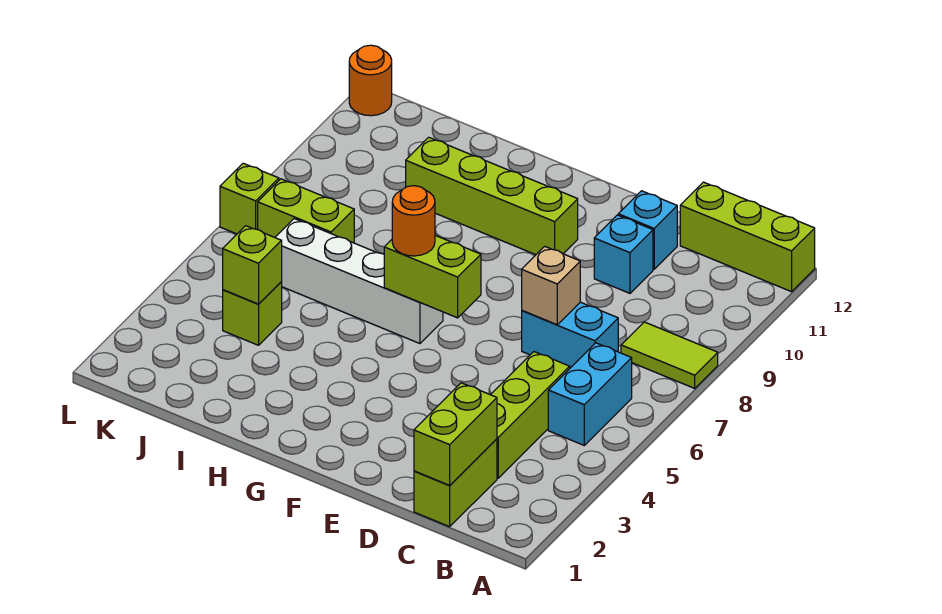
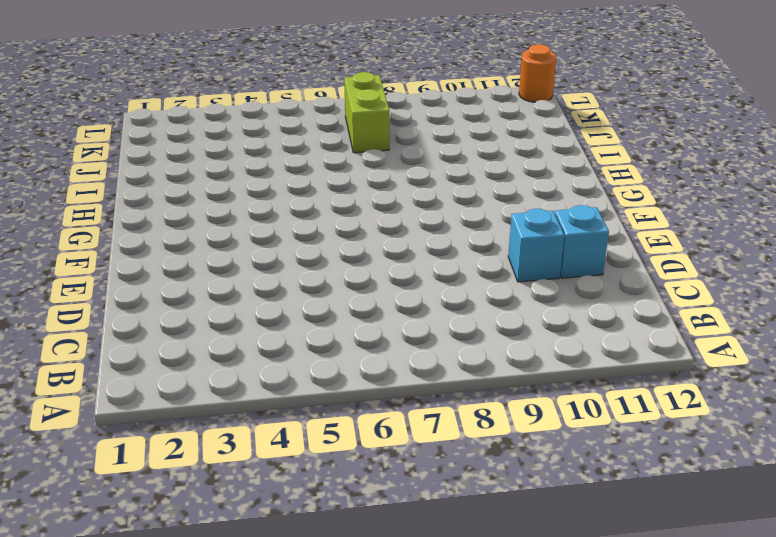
none -> lime 1x2 tile [621,322,718,388]
none -> lime 1x3 brick [680,182,815,292]
none -> cyan 1x2 brick [548,343,632,445]

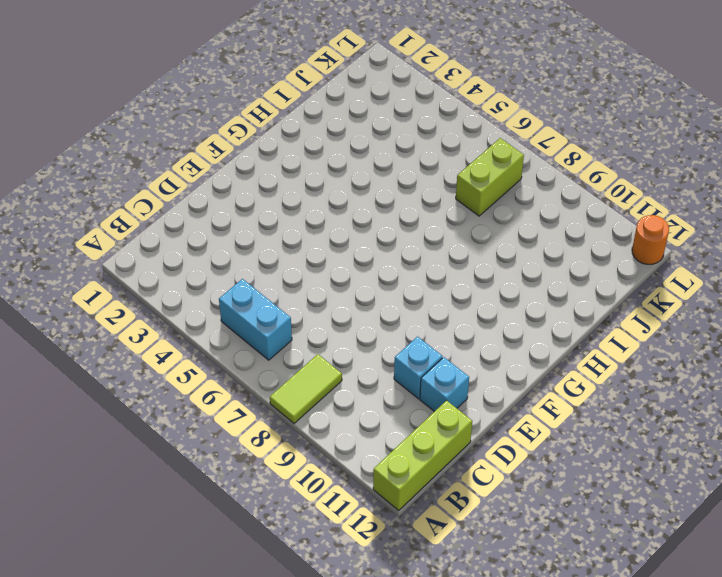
none -> lime 1x2 brick [414,439,497,527]
none -> lime 1x3 brick [491,352,570,478]
none -> cyan 1x2 brick [522,302,618,368]

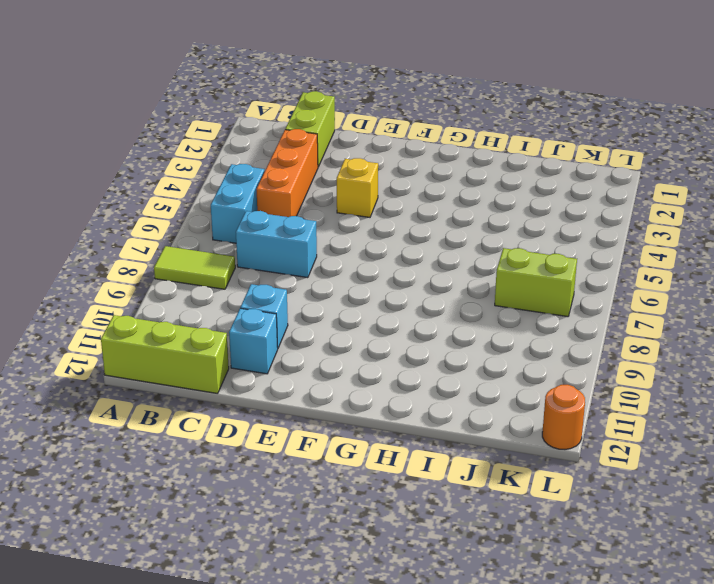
orange 1x3 brick [257,129,318,217] -> lime 1x3 brick [491,352,570,478]
yellow 1x1 brick [337,158,378,217] -> none
none -> lime 1x4 brick [406,137,578,255]
none -> white 1x4 brick [275,219,443,344]
none -> lime 1x1 brick [223,282,282,345]

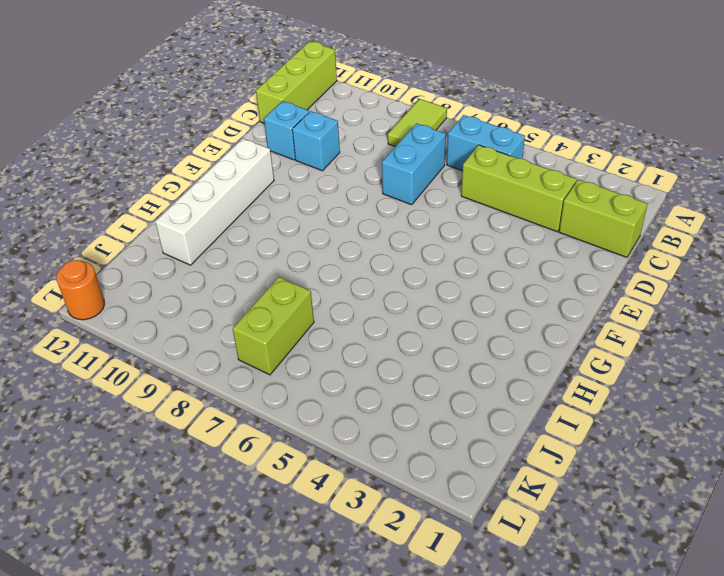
white 1x4 brick [155,139,274,265] -> white 1x4 brick moved to [275,219,443,344]
none -> lime 1x4 brick [406,137,578,255]
none -> lime 1x1 brick [223,282,282,345]
none -> lime 1x1 brick [220,163,279,234]

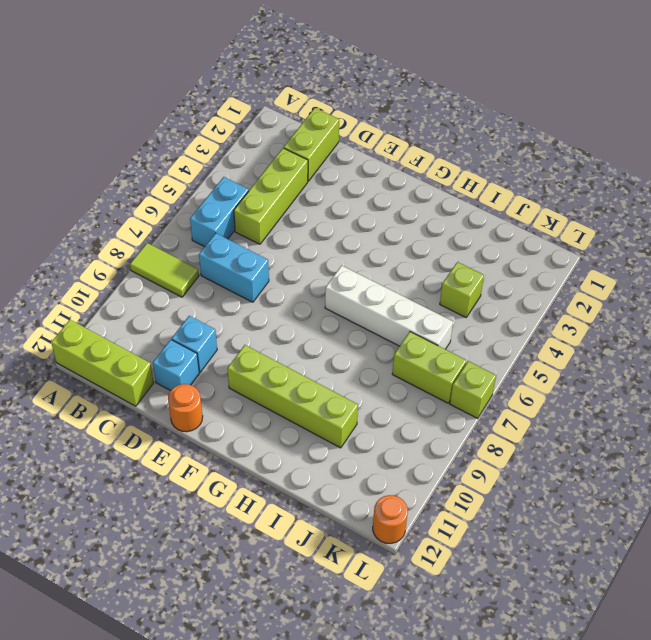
orange 1x1 round brick [168,384,203,432] -> orange 1x1 round brick moved to [392,186,435,256]
none -> lime 1x2 brick [414,383,497,485]
none -> tan 1x1 brick [522,246,580,325]
none -> lime 1x2 brick [384,235,481,318]

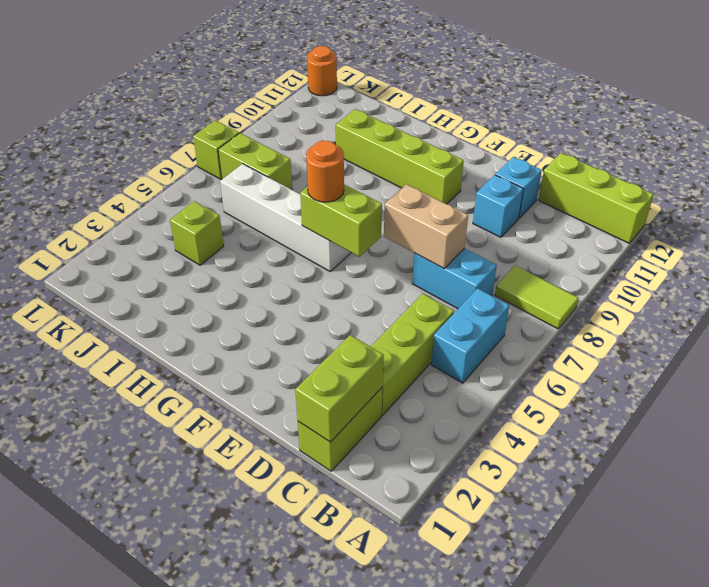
tan 1x2 brick [384,184,468,268] -> tan 1x1 brick [522,246,580,325]
none -> lime 1x1 brick [223,226,282,304]

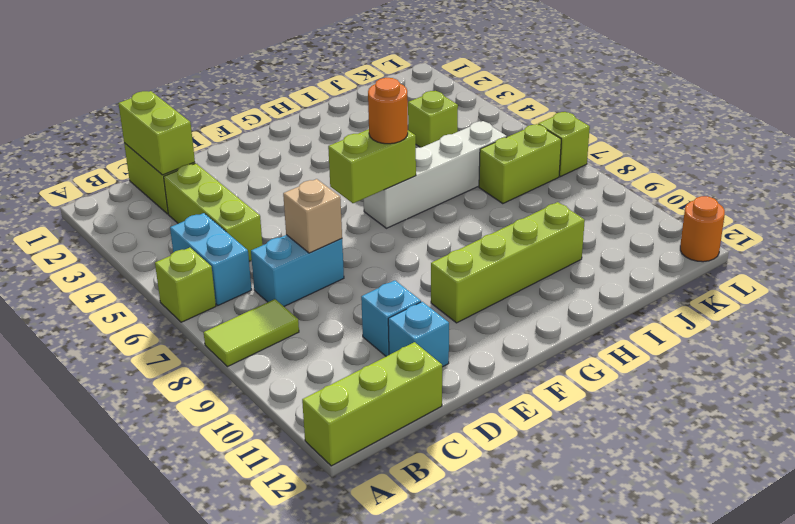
lime 1x1 brick [155,248,216,322] -> lime 1x1 brick moved to [223,226,282,304]

